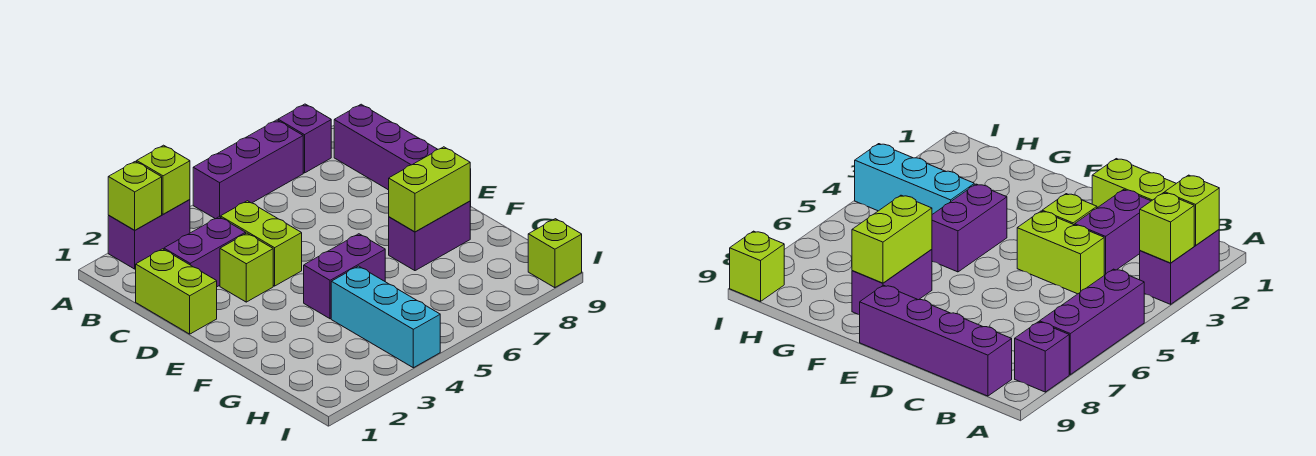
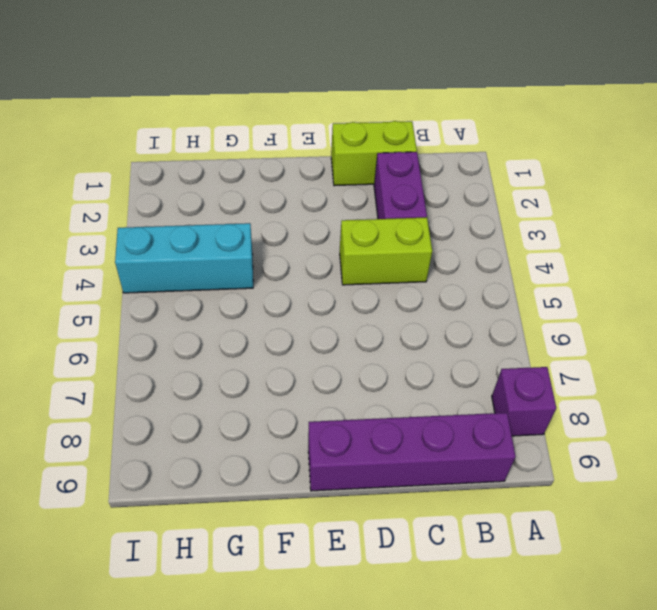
none -> purple 1x2 brick [108,200,190,269]
none -> purple 1x3 brick [193,120,303,219]
none -> lime 1x1 brick [220,233,273,302]

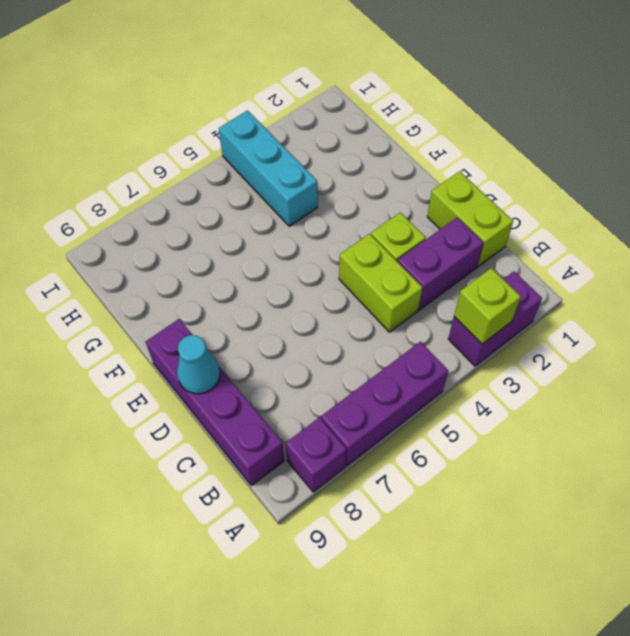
cyan 1x1 cone [177,335,220,394] -> none
none -> purple 1x2 brick [304,234,385,319]
none -> purple 1x2 brick [389,201,470,271]
none -> lime 1x1 brick [528,219,582,288]

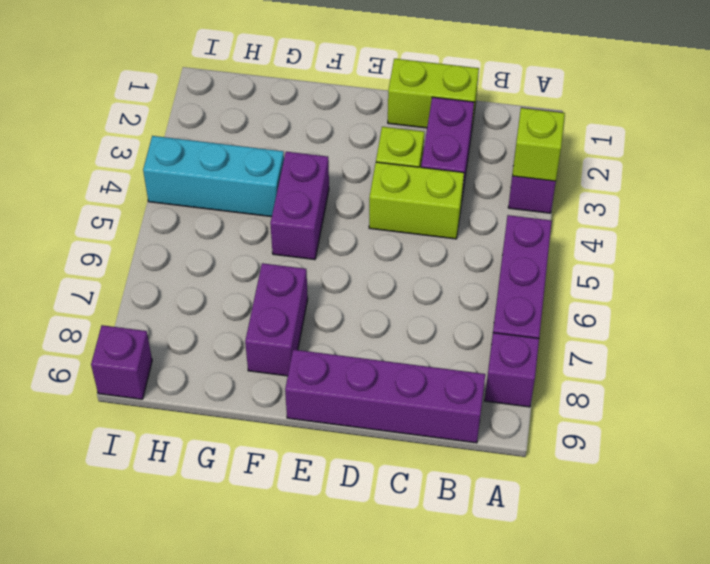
purple 1x1 brick [91,325,152,399] -> lime 1x1 brick [528,219,582,288]
none -> lime 1x1 brick [108,161,162,230]
none -> lime 1x2 brick [389,147,470,232]

